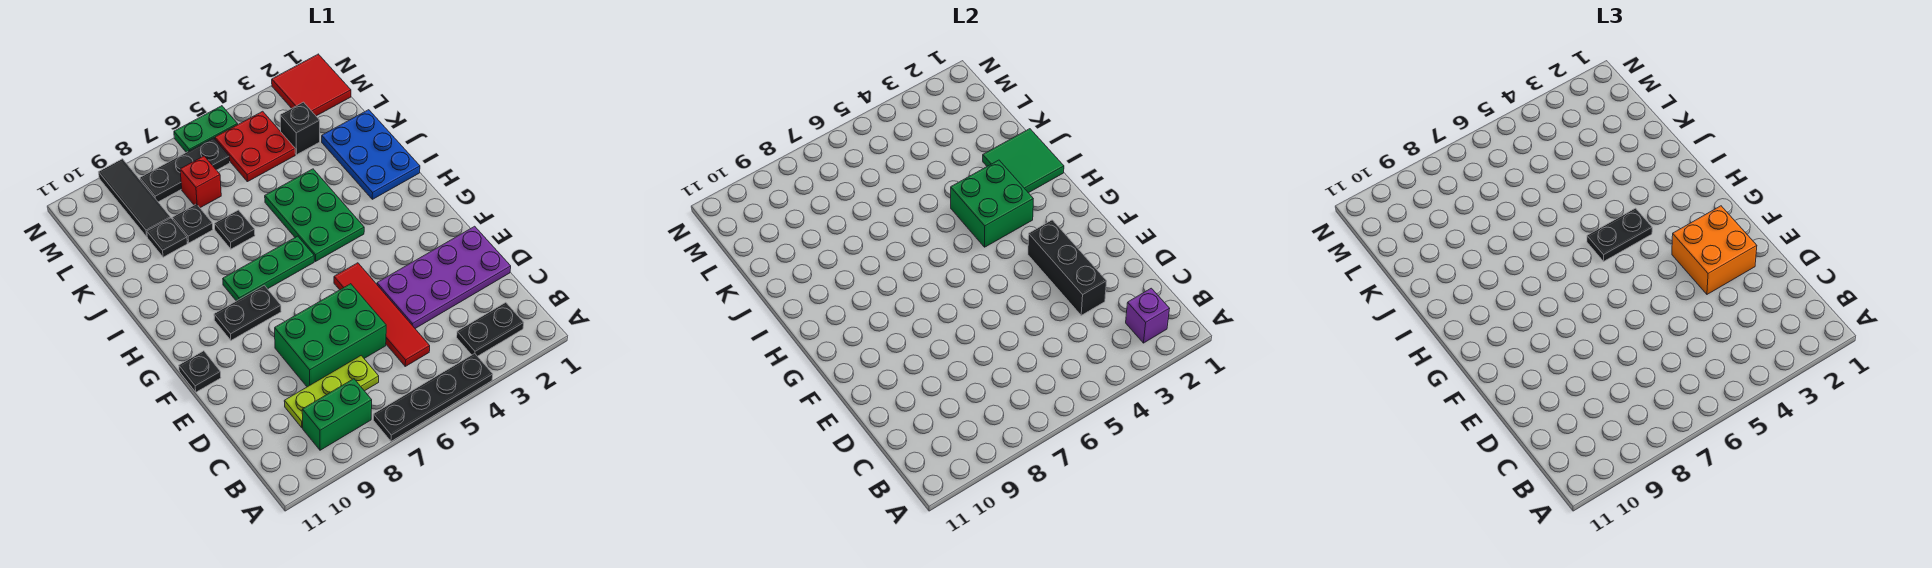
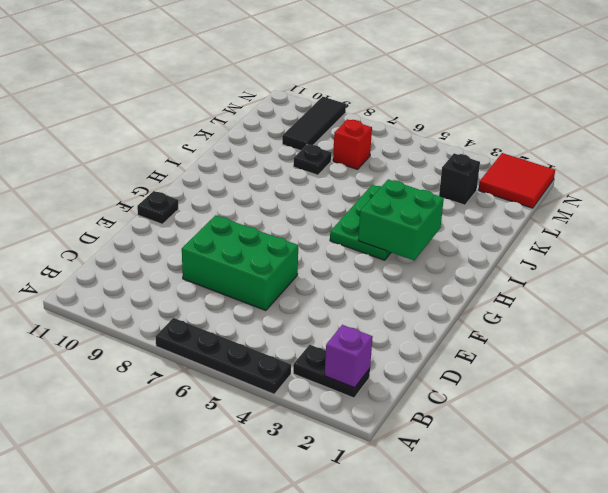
none -> green 1x2 brick [302,379,372,450]
none -> red 1x4 tile [334,263,430,366]
none -> lime 1x3 plate [284,356,379,428]

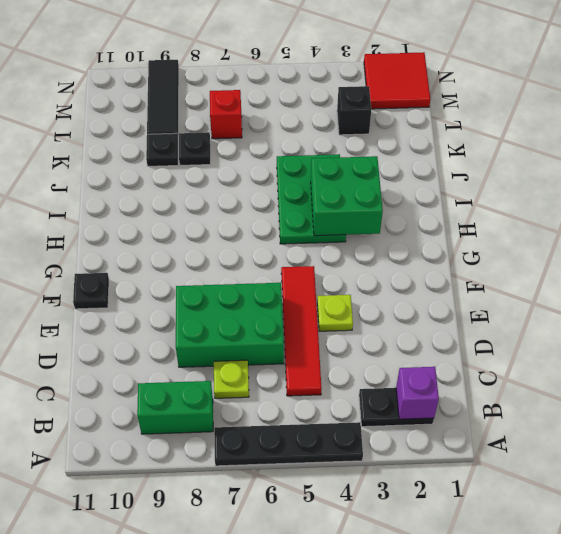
lime 1x1 plate [214,360,249,398] -> lime 1x3 plate [284,356,379,428]
lime 1x1 plate [317,295,353,331] -> purple 2x4 plate [377,226,511,328]
none -> black 1x2 plate [214,285,281,340]
none -> green 1x3 plate [223,236,314,301]
none -> blue 2x3 plate [322,110,420,199]

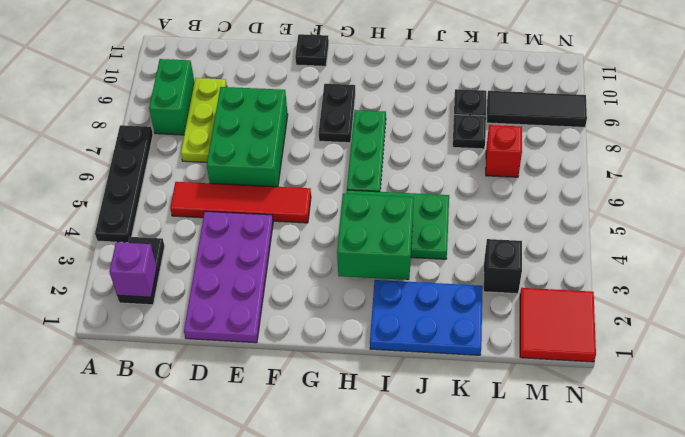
none -> black 1x1 plate [215,210,255,249]
none -> red 2x2 plate [215,111,295,182]
none -> black 1x3 plate [140,138,230,202]

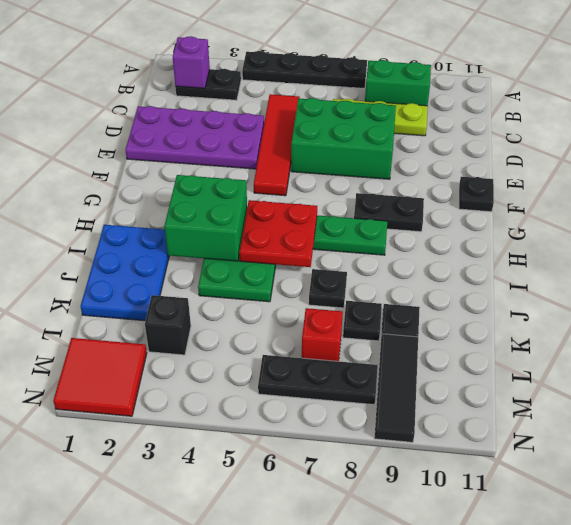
red 2x2 plate [239,200,317,267] -> red 2x2 plate moved to [215,111,295,182]
none -> green 1x2 plate [174,106,238,152]
none -> black 1x3 brick [1028,220,1107,315]
none -> green 2x2 tile [983,129,1064,193]

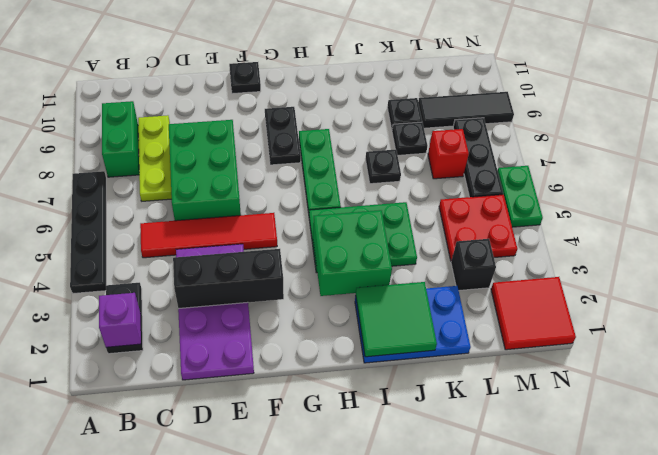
none -> orange 2x2 brick [1672,206,1757,294]
none -> black 1x2 plate [1587,208,1652,261]

